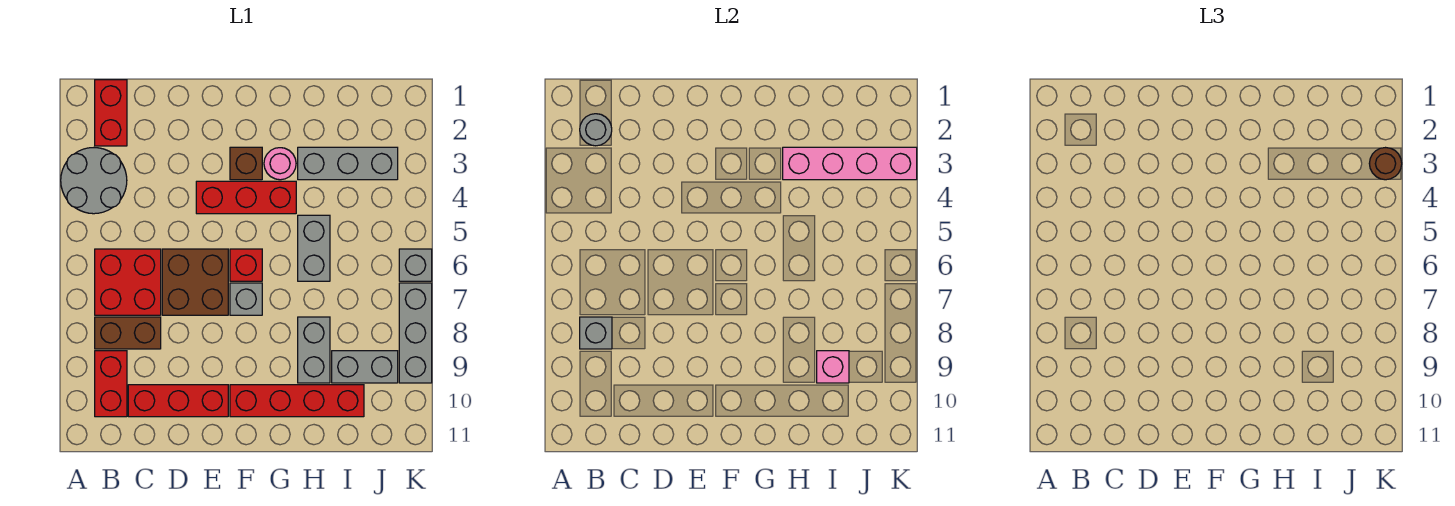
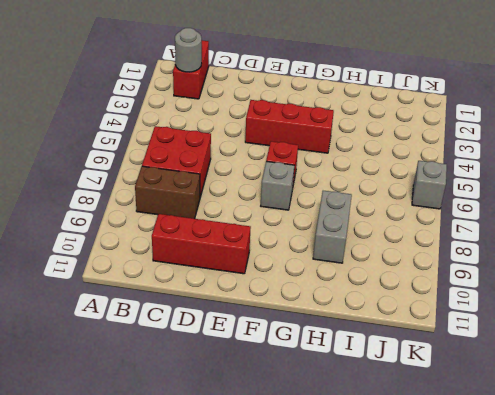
none -> grey 2x2 round brick [61,148,127,214]
none -> red 1x2 brick [95,351,127,417]
none -> brown 2x2 brick [162,249,228,315]

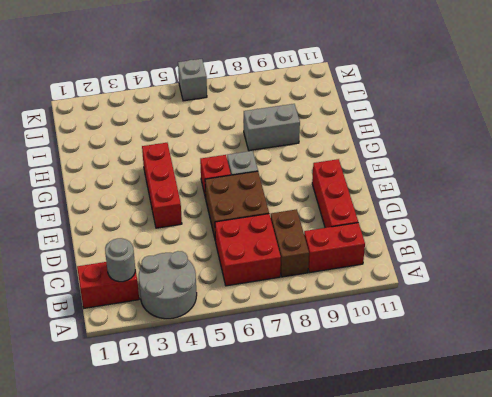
none -> brown 1x1 brick [230,147,262,180]
none -> red 1x4 brick [230,385,364,417]
none -> pink 1x1 round brick [264,148,296,180]

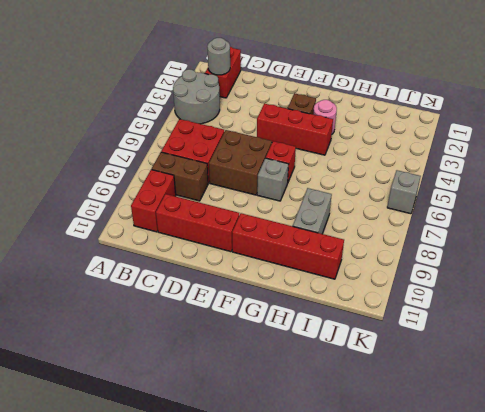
none -> grey 1x3 brick [298,147,398,180]
none -> grey 1x2 brick [298,215,330,281]
none -> grey 1x2 brick [332,351,398,383]

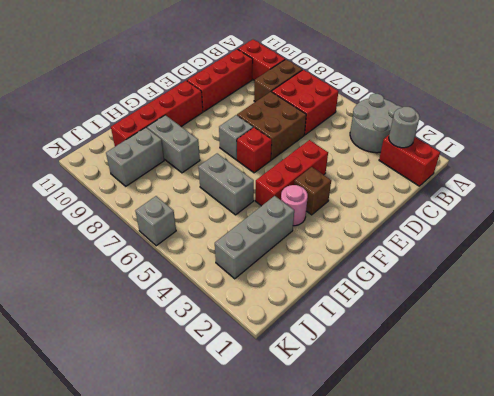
none -> grey 1x3 brick [399,283,432,383]
none -> grey 1x1 brick [580,317,612,349]
none -> pink 1x4 brick [783,147,917,180]

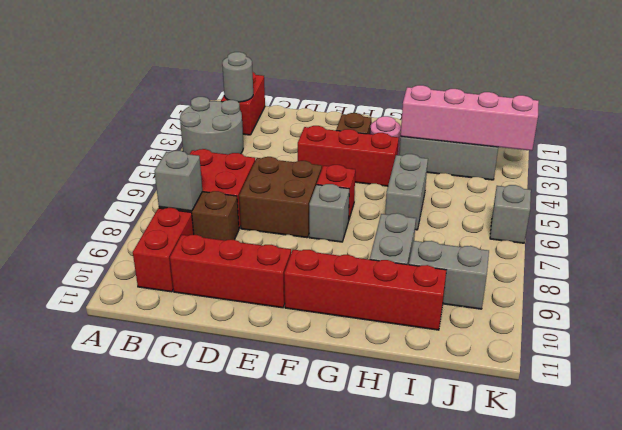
none -> grey 1x3 brick [399,283,432,383]
none -> pink 1x1 brick [817,351,849,383]
none -> brown 1x1 round brick [1369,148,1402,180]

